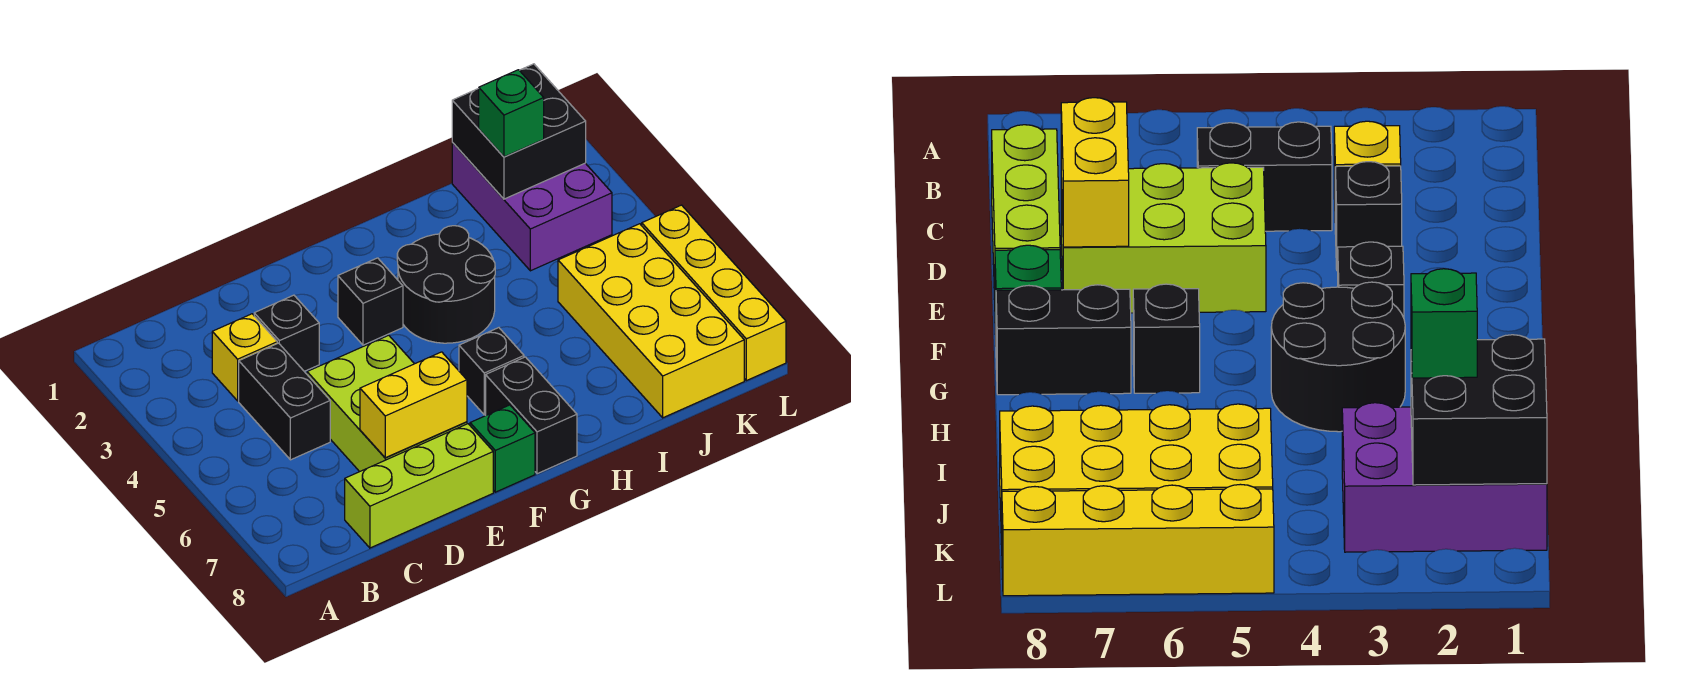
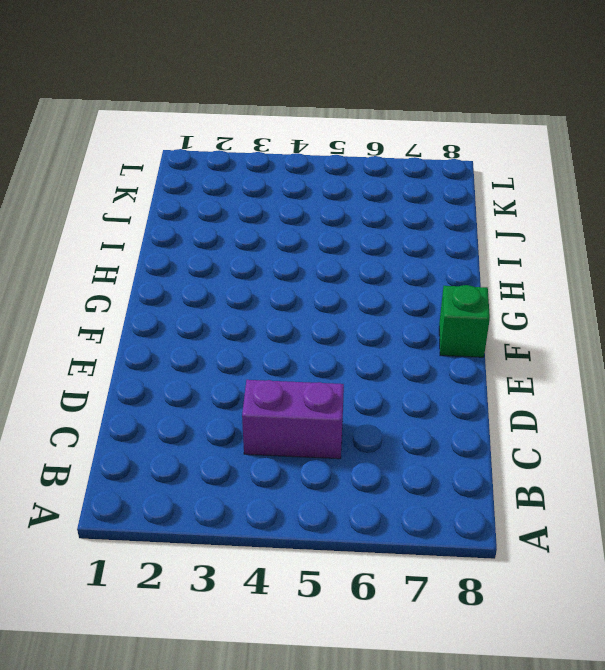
purple 1x2 brick [242,380,344,459] -> black 1x2 brick [239,343,330,460]
none -> yellow 1x1 brick [212,314,277,401]
none -> lime 1x3 brick [345,424,493,548]
none -> black 1x1 brick [254,295,319,371]

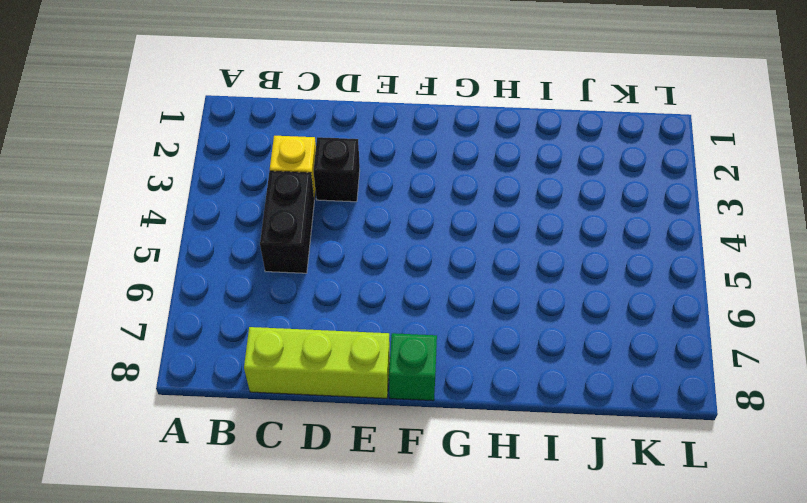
none -> lime 2x3 brick [307,335,467,472]
none -> black 1x1 brick [338,258,403,345]
none -> black 2x2 round brick [397,226,495,343]

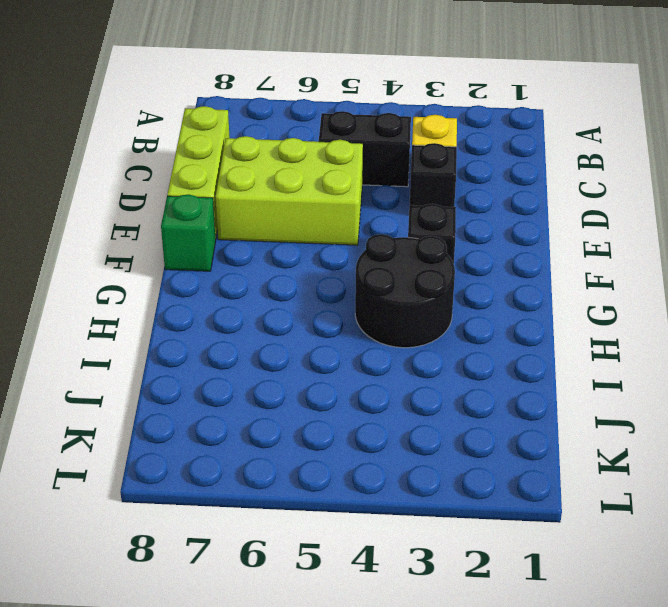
none -> black 1x1 brick [459,328,524,415]
none -> black 1x2 brick [486,357,577,474]
none -> purple 2x3 brick [452,143,612,271]

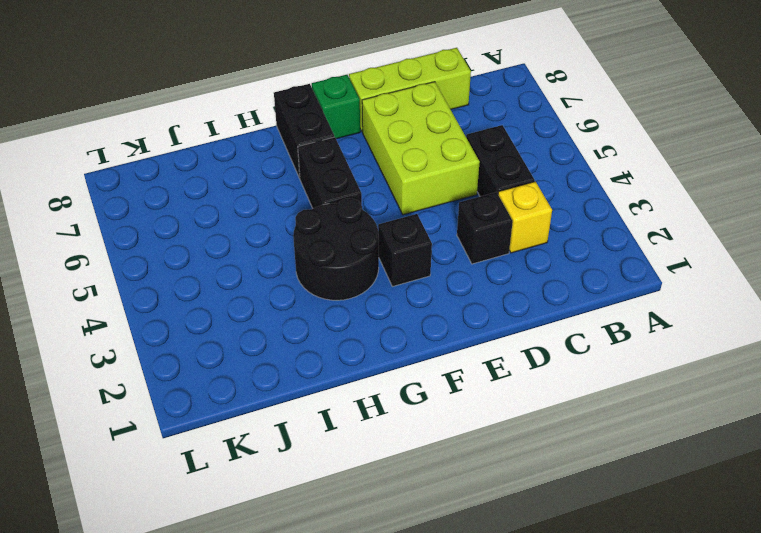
black 1x2 brick [298,137,362,208] -> black 1x1 brick [459,328,524,415]
none -> purple 2x3 brick [452,143,612,271]
none -> yellow 2x4 brick [558,224,744,418]
none -> yellow 1x4 brick [642,205,786,381]

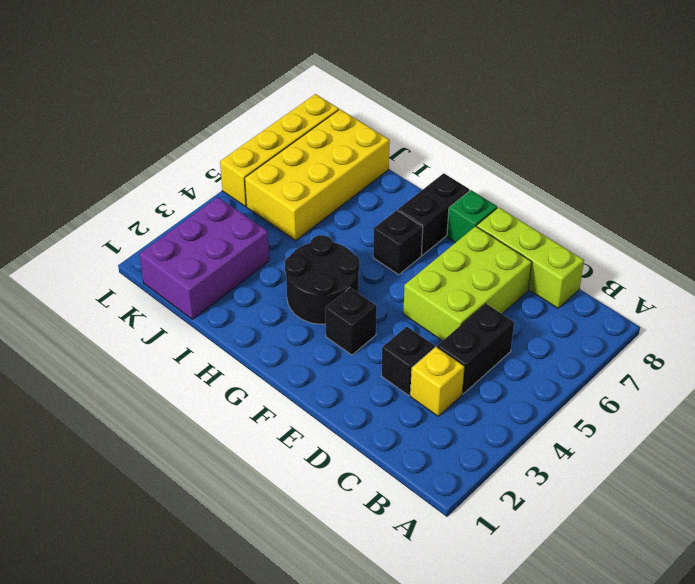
none -> yellow 1x2 brick [360,352,467,458]
none -> black 2x2 brick [452,64,586,199]
none -> green 1x1 brick [479,70,544,157]

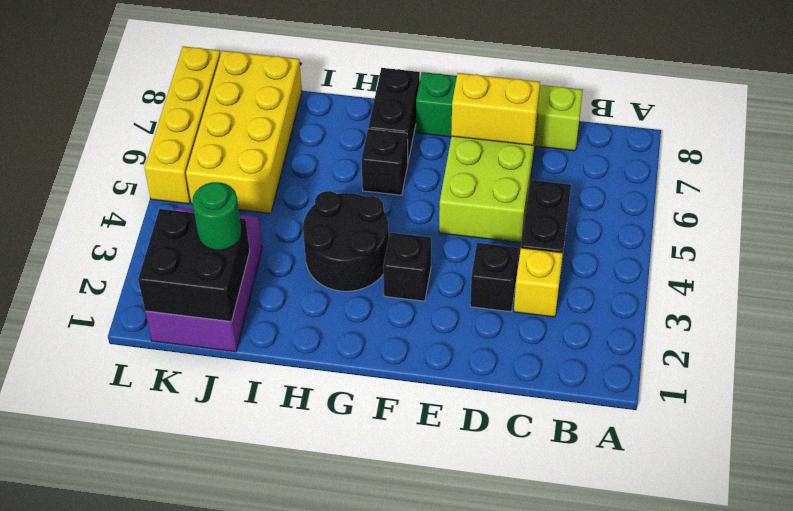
green 1x1 round brick [193,182,241,250] -> green 1x1 brick [479,70,544,157]

